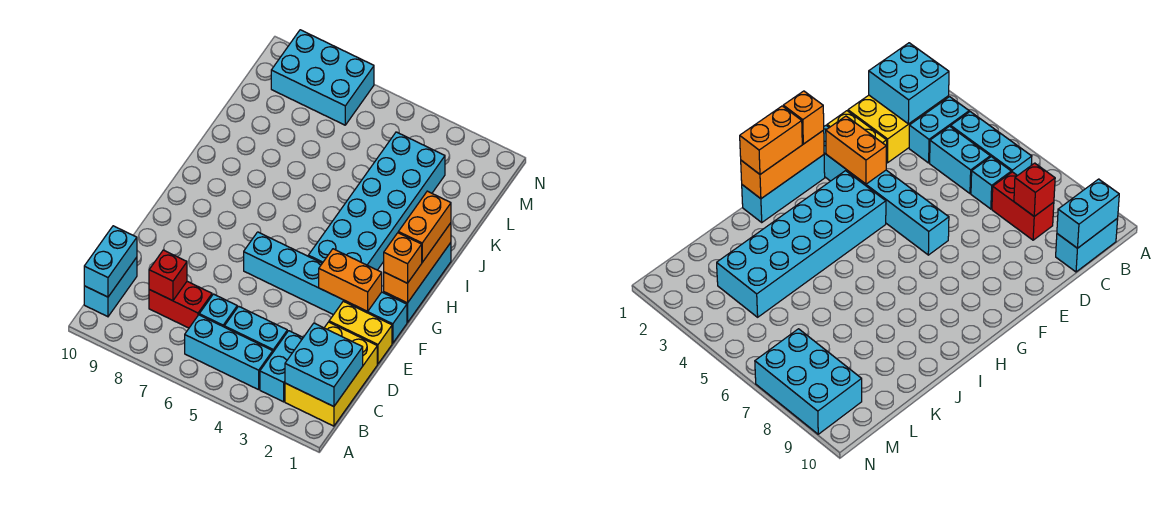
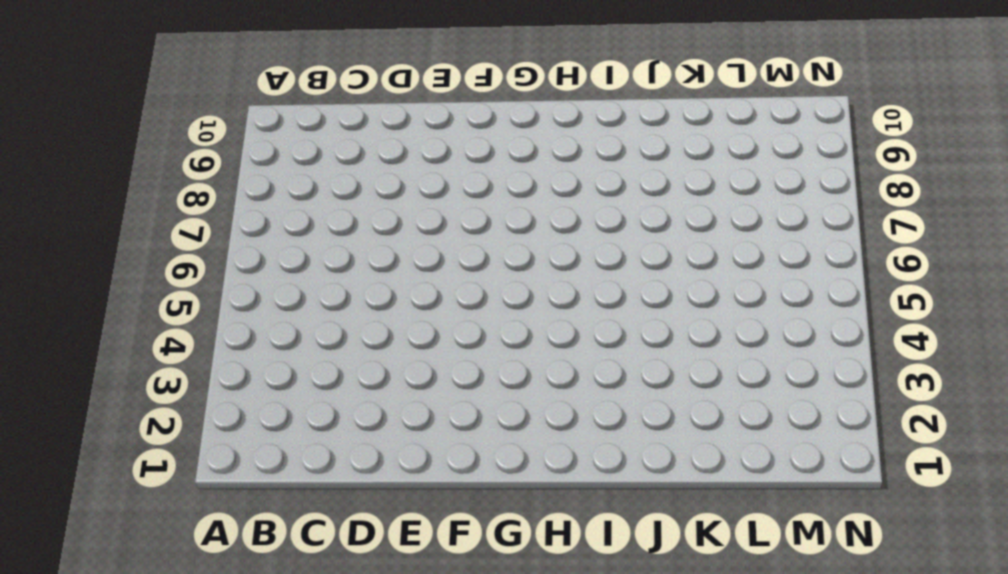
none -> yellow 2x3 brick [285,322,377,426]
none -> cyan 1x2 brick [260,331,303,402]
none -> cyan 1x3 brick [185,315,273,390]

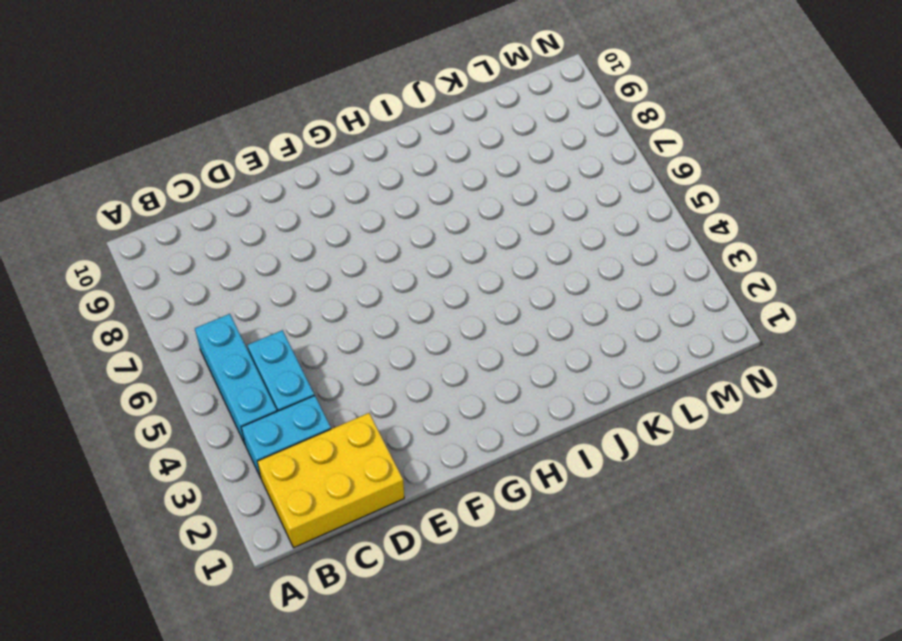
none -> cyan 1x2 brick [84,257,137,317]
none -> cyan 1x1 brick [199,294,237,327]
none -> red 1x2 brick [149,281,212,328]

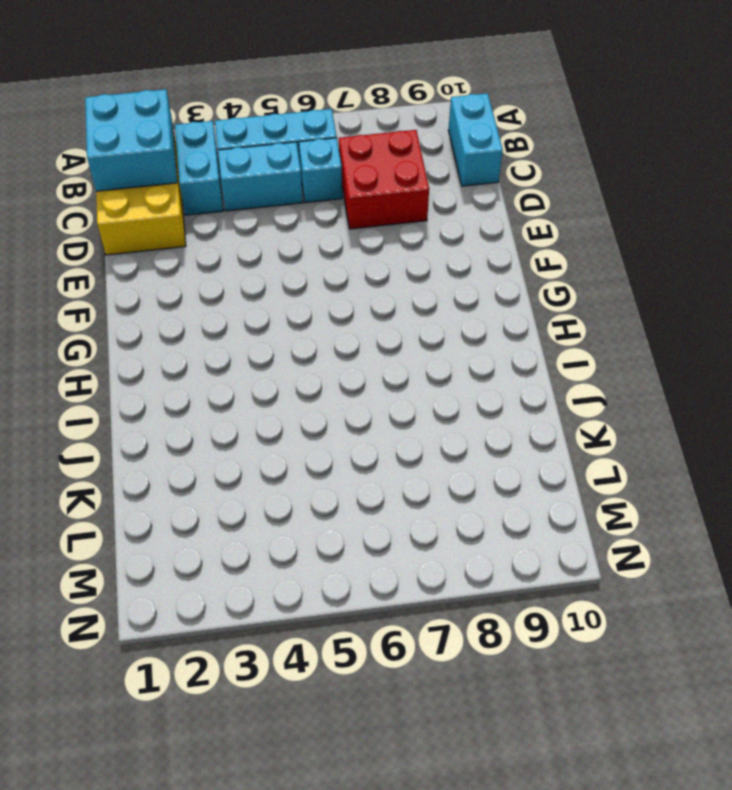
red 2x2 brick [339,130,429,229] -> red 1x2 brick [149,281,212,328]
none -> yellow 1x2 brick [329,301,392,364]
none -> cyan 1x6 brick [244,232,407,343]
none -> cyan 1x3 brick [384,243,451,323]

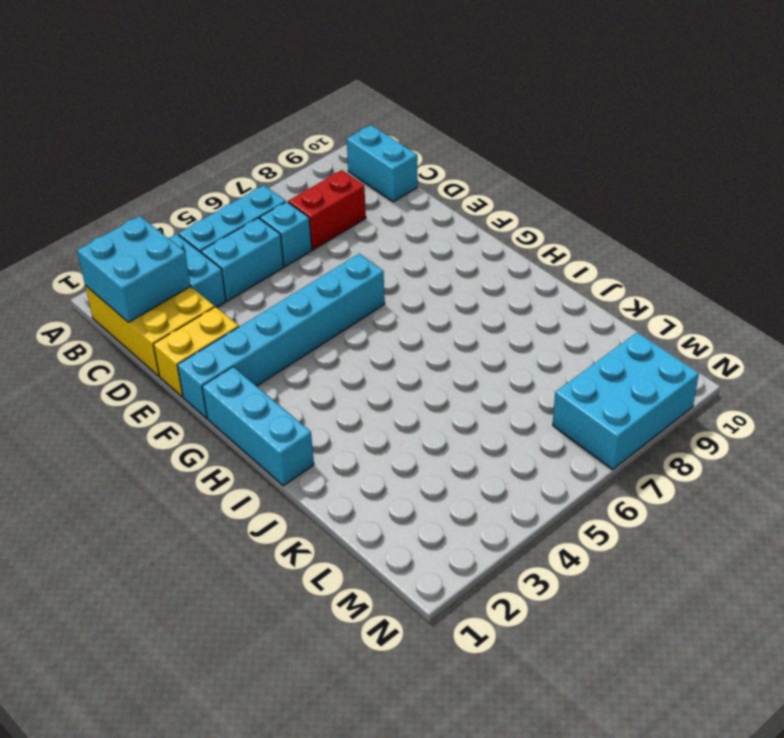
none -> cyan 2x6 brick [308,132,445,270]
none -> cyan 1x2 brick [84,226,137,297]
none -> red 1x1 brick [149,250,187,301]

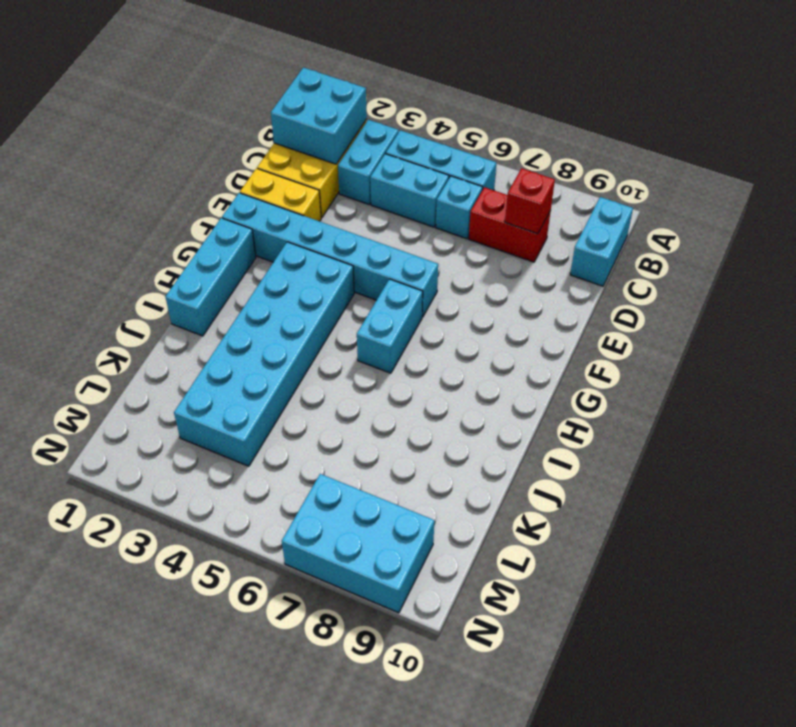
cyan 1x2 brick [357,279,423,373] -> cyan 1x2 brick moved to [84,226,137,297]
none -> orange 1x2 brick [319,249,382,311]
none -> orange 1x3 brick [384,223,451,303]
none -> orange 1x1 brick [384,233,422,283]

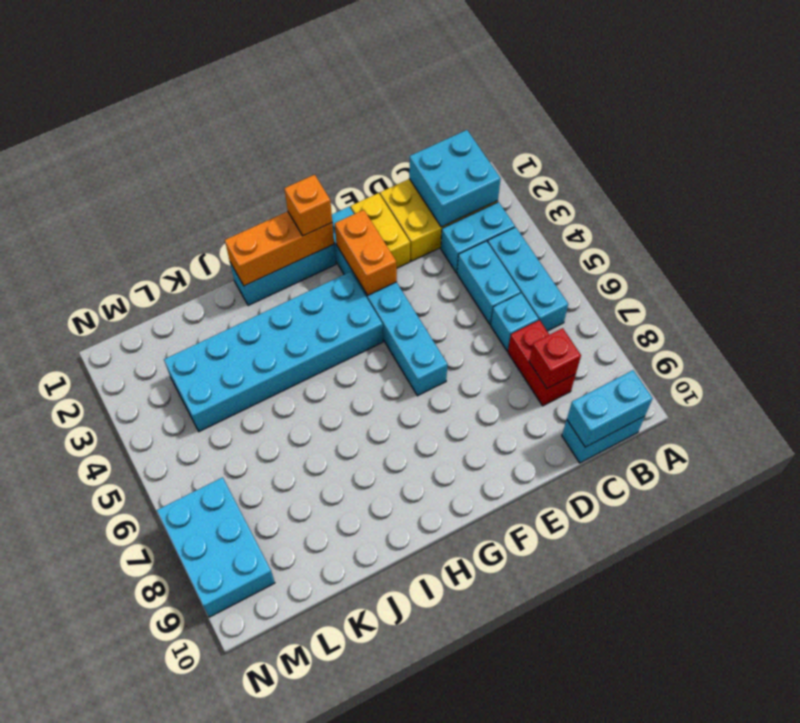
none -> orange 1x2 brick [398,191,451,262]

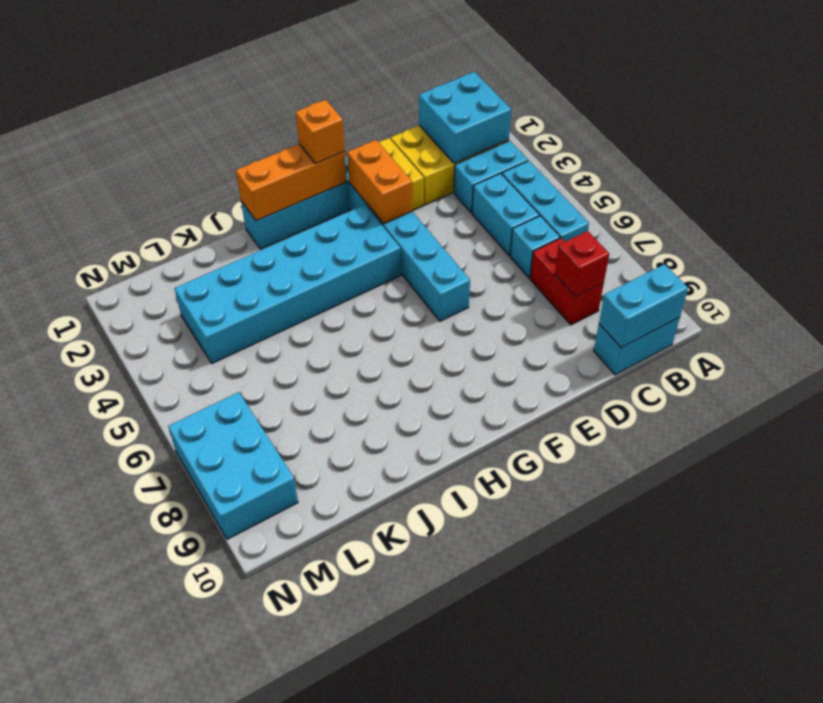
none -> orange 1x2 brick [398,191,451,262]

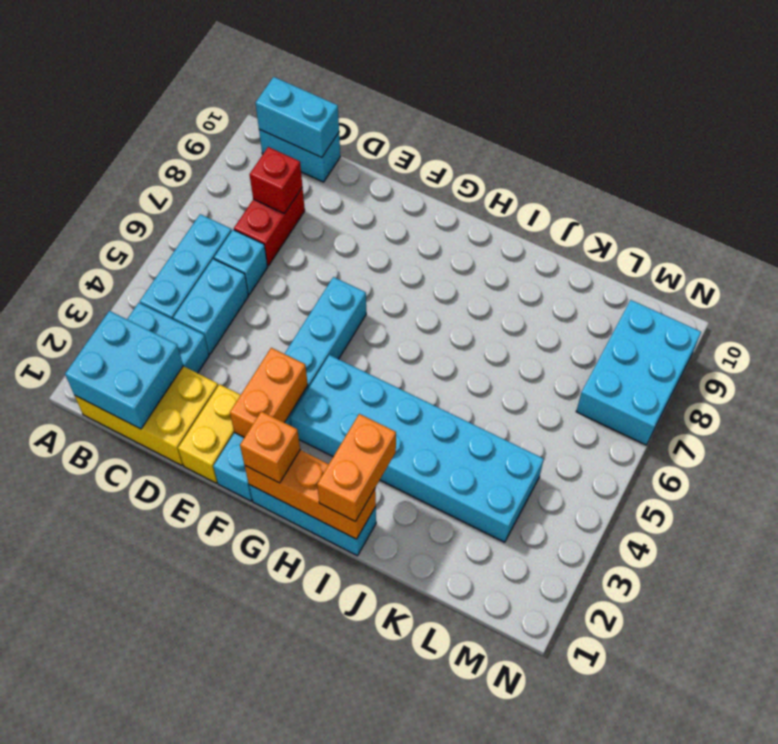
orange 1x2 brick [317,414,396,522] -> orange 1x2 brick turned to [398,191,451,262]

